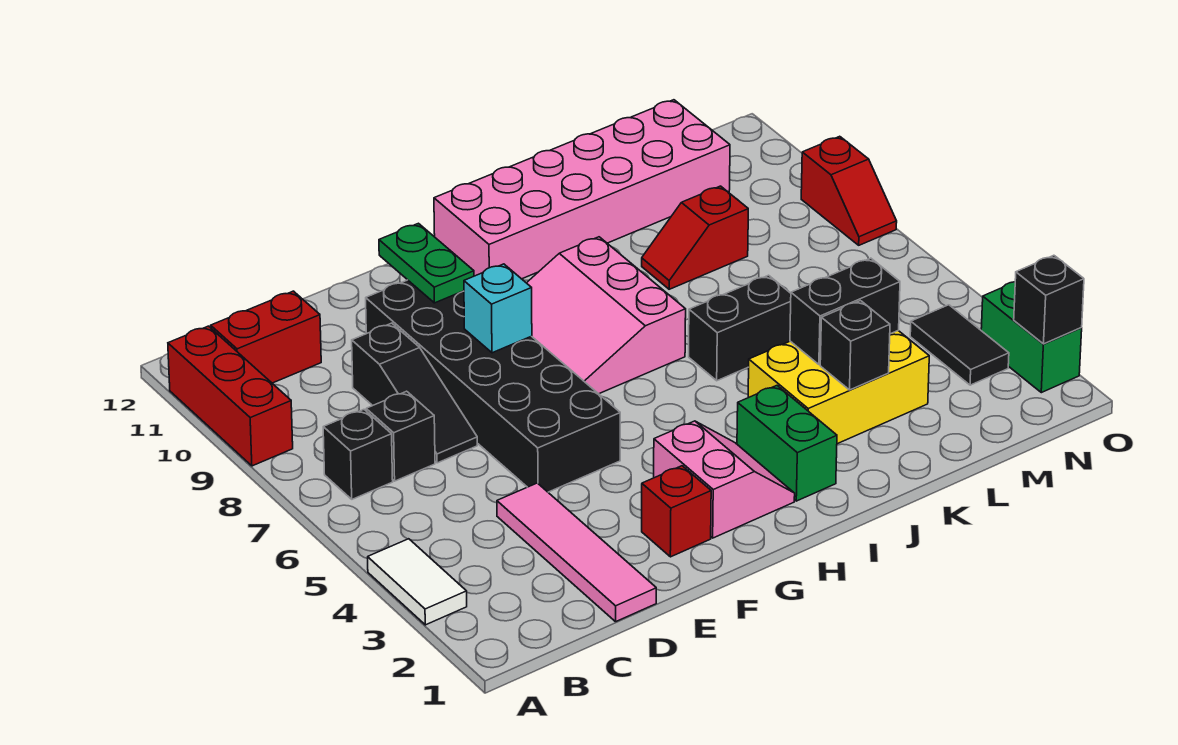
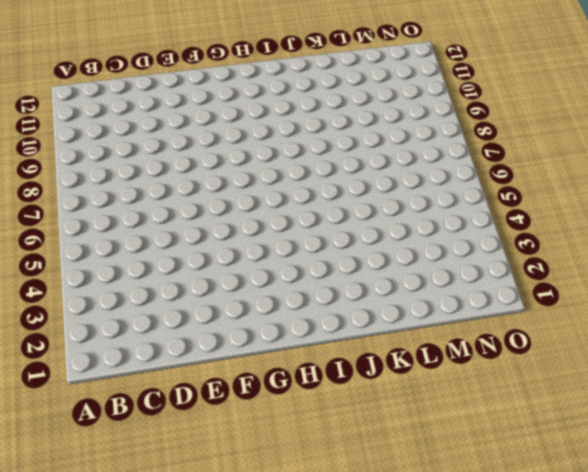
none -> white 1x2 tile [368,539,467,625]
none -> red 1x3 brick [168,326,293,466]
none -> black 1x1 brick [323,410,393,499]

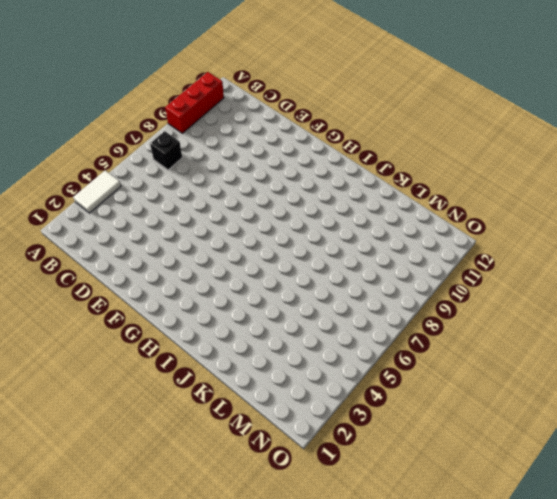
none -> red 1x2 brick [211,291,321,383]
none -> black 1x1 brick [366,391,435,481]
none -> pink 1x4 tile [497,483,656,622]

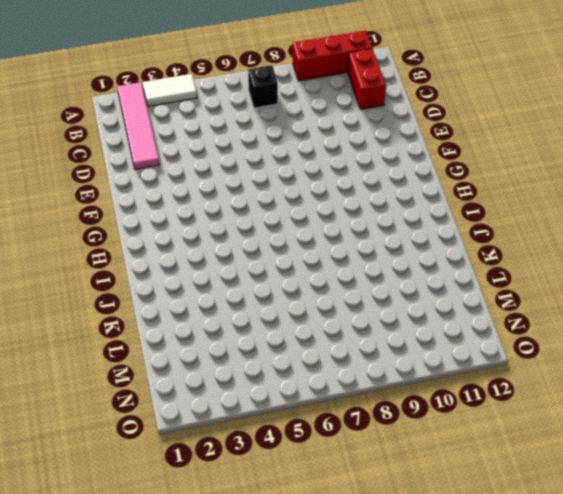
pink 1x4 tile [117,82,160,169] -> pink 1x4 tile turned to [497,483,656,622]
none -> black 1x1 brick [366,391,435,481]
none -> black 1x3 slope [352,323,477,463]
none -> black 2x6 brick [366,280,620,492]

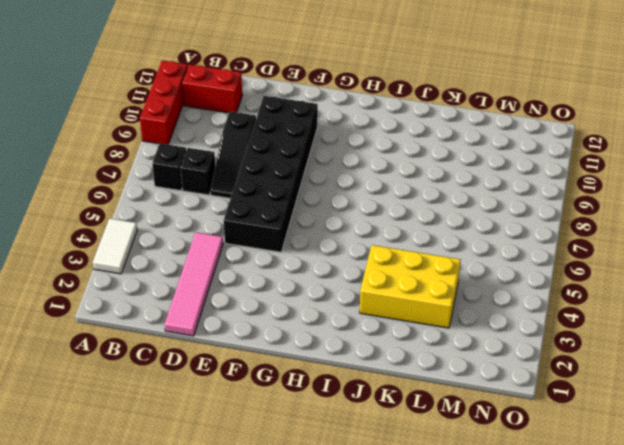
none -> red 1x1 brick [642,466,711,557]
none -> pink 2x2 slope [654,421,795,538]
none -> pink 3x3 slope [527,237,686,394]

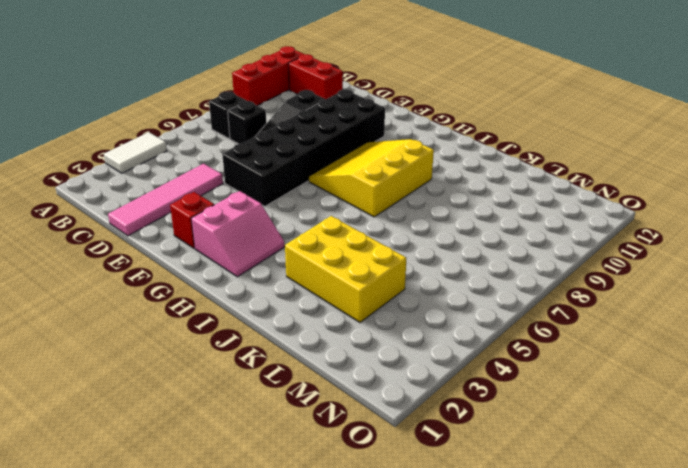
yellow 3x3 slope [309,139,434,217] -> pink 3x3 slope [527,237,686,394]
none -> pink 2x6 brick [434,100,730,279]
none -> green 1x2 brick [737,386,837,501]
none -> black 1x2 brick [689,275,791,381]

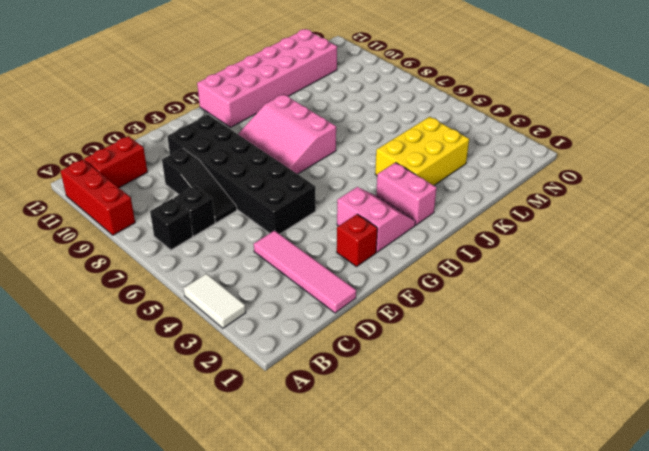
pink 1x2 brick [376,162,436,225] -> green 1x2 brick [737,386,837,501]
none -> black 1x2 brick [689,275,791,381]
none -> red 1x2 slope [642,186,748,289]
none -> black 1x2 tile [910,305,1009,385]

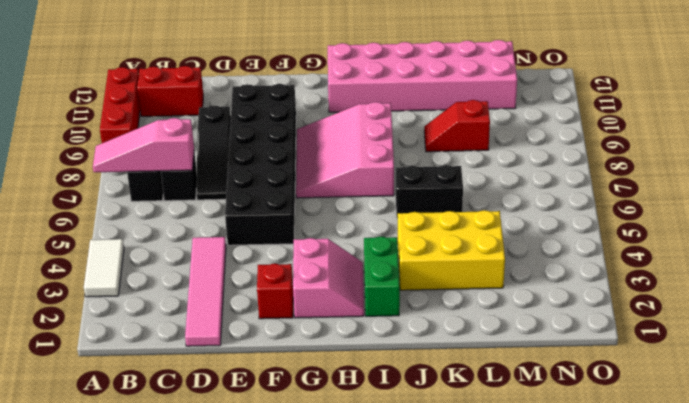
pink 1x3 slope [93,118,194,172] -> none
none -> black 1x2 tile [910,305,1009,385]
none -> green 1x2 brick [981,282,1082,393]
none -> red 1x2 slope [801,136,897,245]

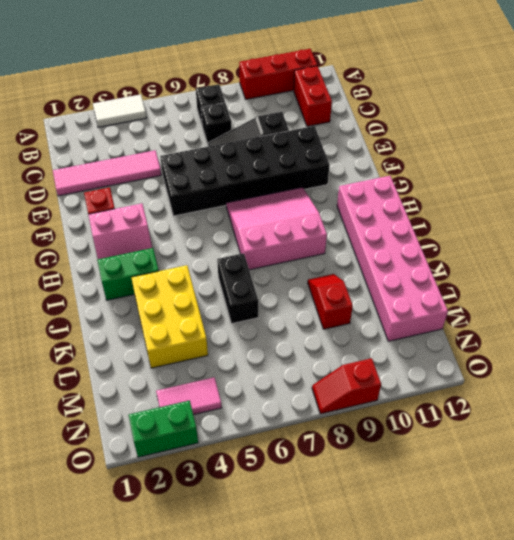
pink 1x2 tile [156,377,222,415] -> black 1x2 tile [910,305,1009,385]
none -> cyan 1x1 brick [464,264,532,353]
none -> green 1x2 plate [379,223,474,303]
none -> black 1x1 brick [820,301,890,390]

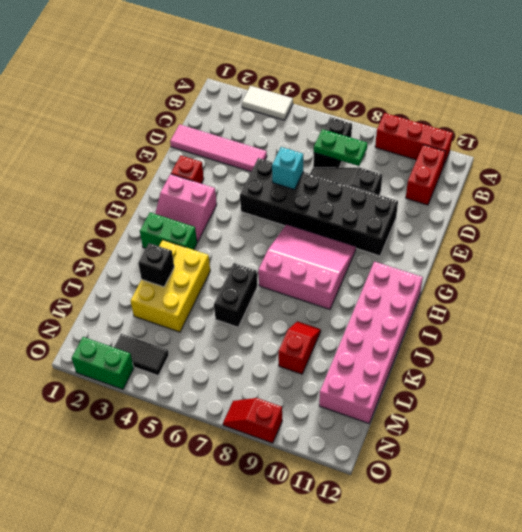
green 1x2 plate [314,129,367,166] -> green 1x2 plate moved to [379,223,474,303]
cyan 1x1 brick [272,147,303,190] -> cyan 1x1 brick moved to [464,264,532,353]
none -> black 1x2 brick [790,258,900,365]
none -> black 1x1 brick [1014,255,1084,344]

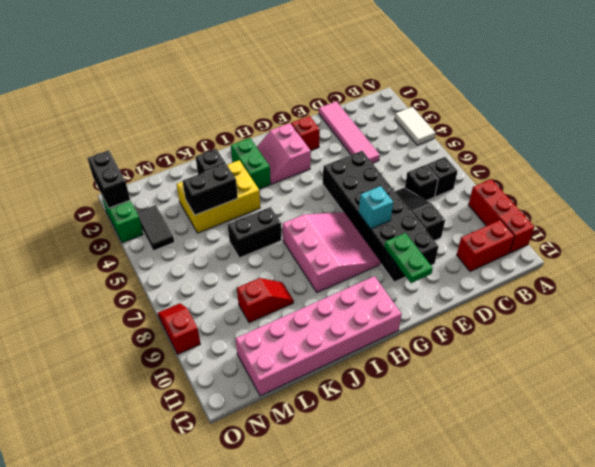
black 1x2 brick [87,150,130,208] -> black 1x1 brick [1014,255,1084,344]

